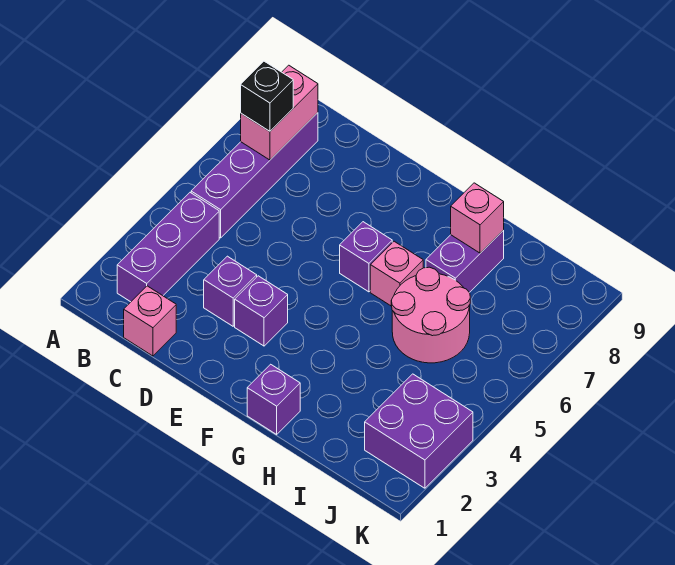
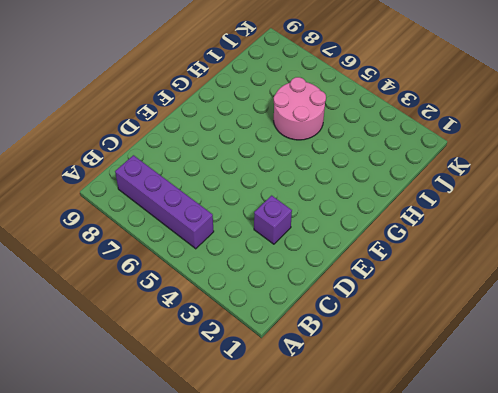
none -> purple 1x3 brick [117,193,219,302]
none -> pink 1x1 brick [124,286,176,356]
none -> purple 1x1 brick [235,276,288,346]

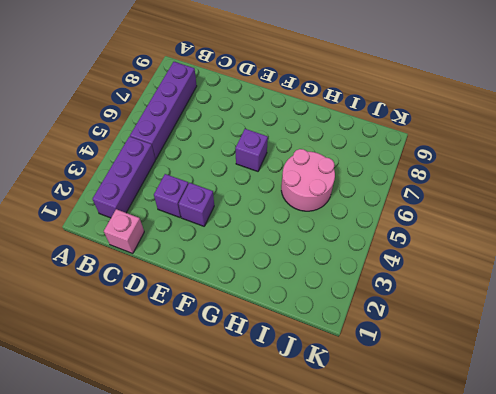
none -> purple 1x1 brick [247,364,300,434]
none -> pink 1x1 brick [370,241,423,306]
none -> purple 1x2 brick [426,230,504,293]

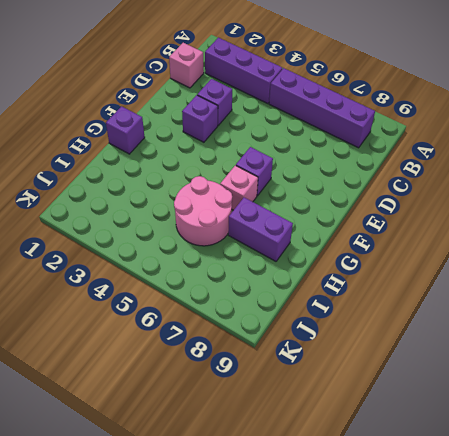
none -> purple 2x2 brick [365,374,473,488]
none -> pink 1x2 brick [241,65,318,160]
none -> pink 1x1 brick [451,183,504,253]

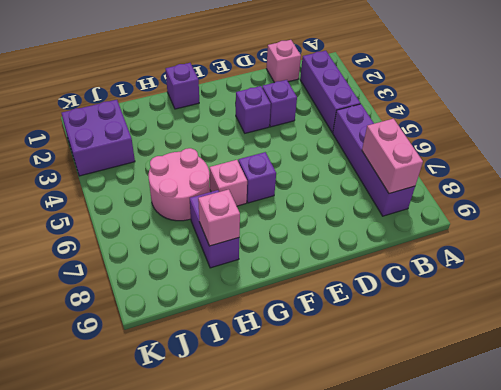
none -> black 1x1 brick [241,61,293,131]

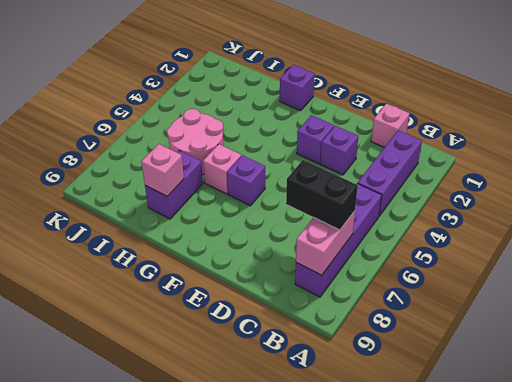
black 1x2 brick [286,160,358,230] -> black 1x1 brick [241,61,293,131]
none -> purple 2x2 brick [365,374,473,488]

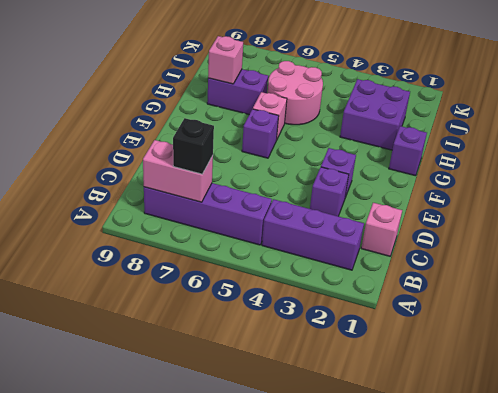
purple 2x2 brick [340,79,410,150] -> purple 2x2 brick moved to [365,374,473,488]

